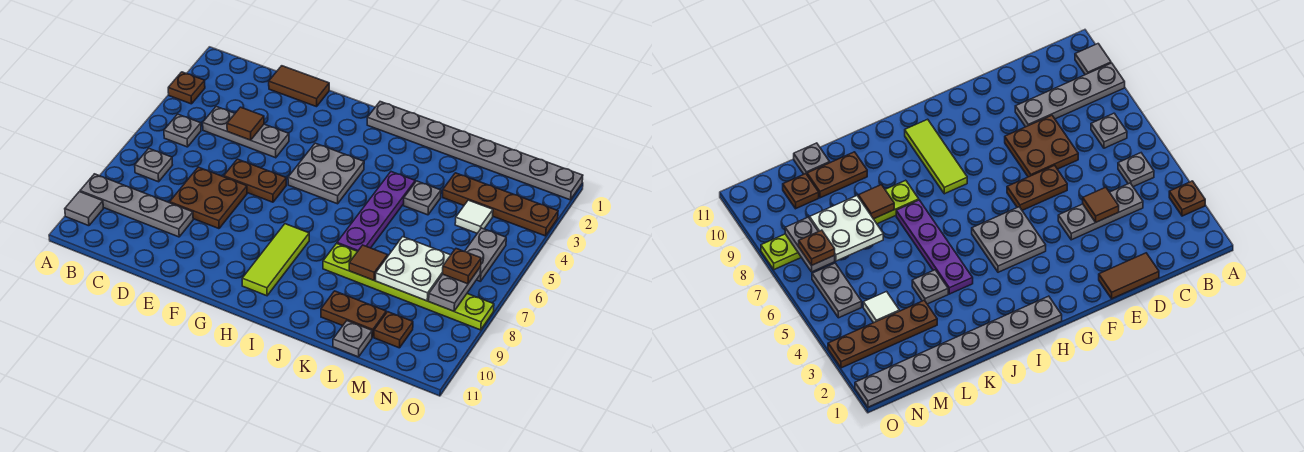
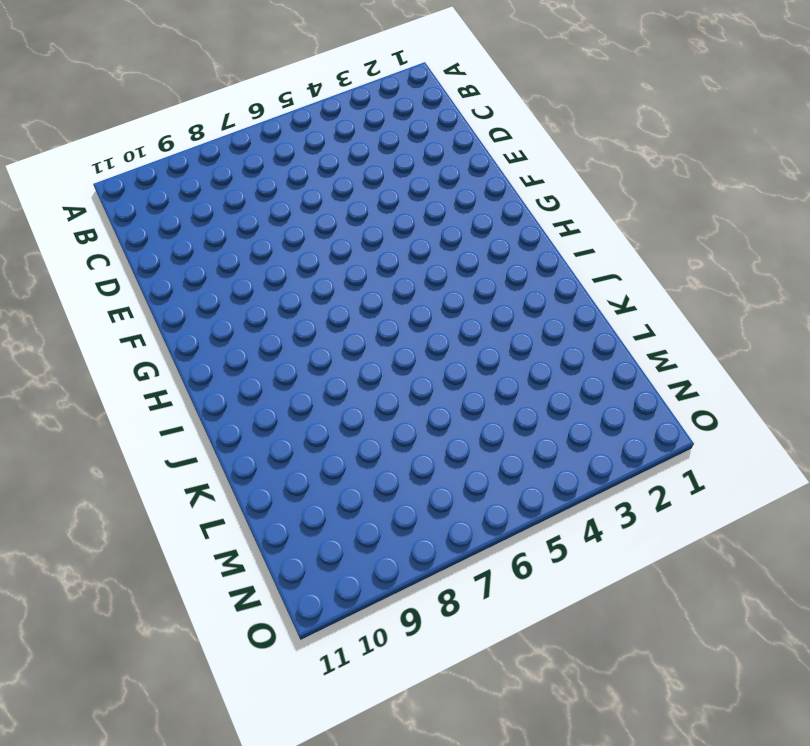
none -> brown 1x1 plate [168,72,205,104]
none -> grey 1x4 plate [80,174,193,237]
none -> grey 1x1 tile [65,192,103,226]

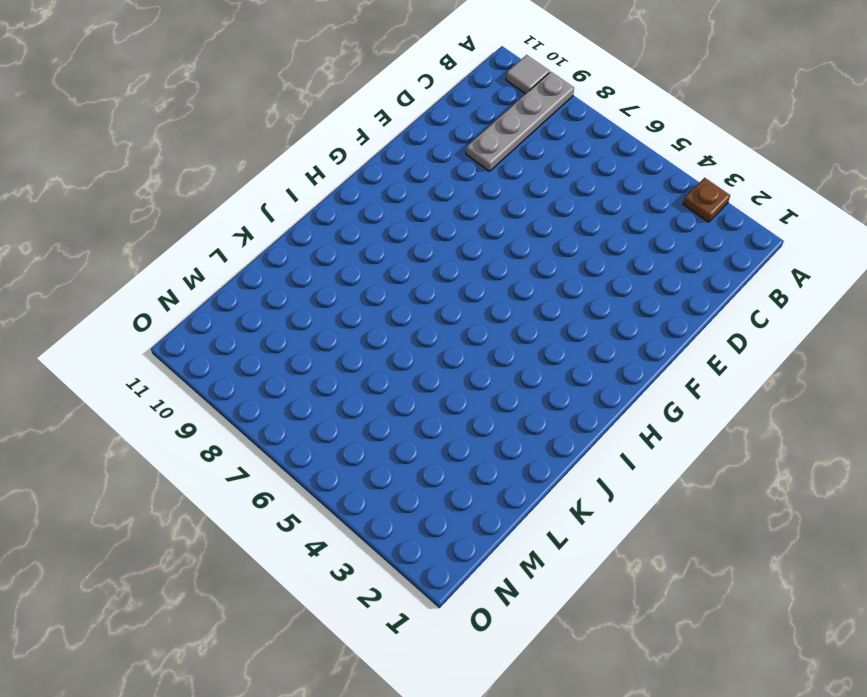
none -> grey 1x1 plate [164,114,201,147]
none -> grey 1x1 plate [135,149,172,182]
none -> grey 1x3 plate [203,107,289,158]

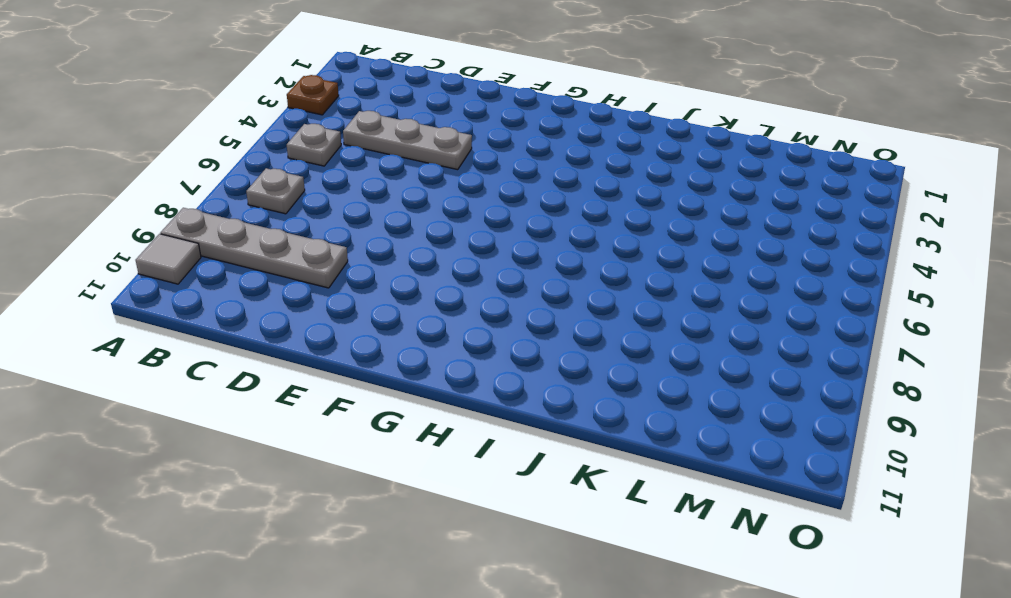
none -> brown 1x2 tile [269,66,329,107]
none -> brown 2x2 plate [170,167,247,229]
none -> brown 1x2 plate [224,159,286,202]

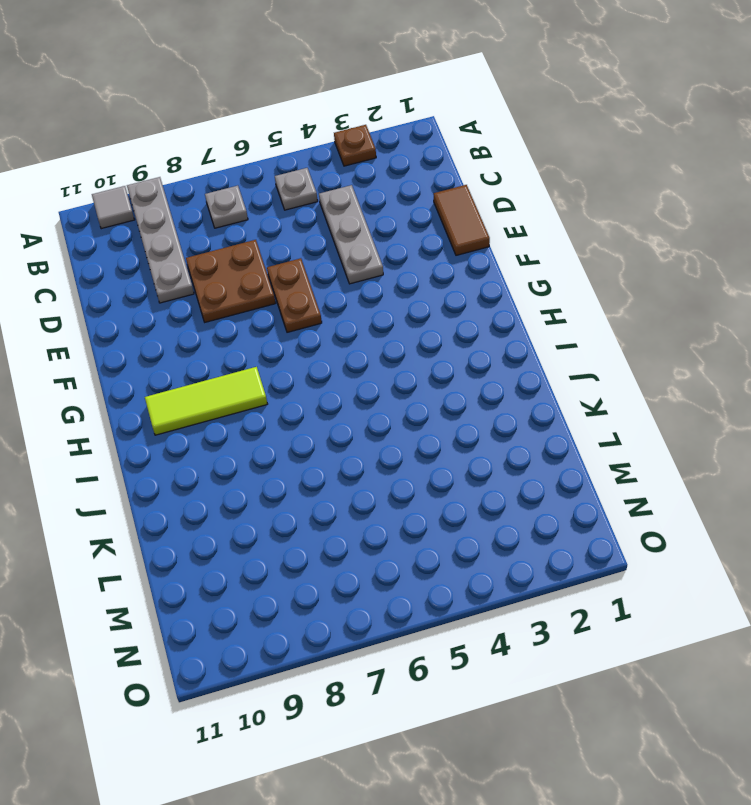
none -> grey 2x2 plate [288,143,364,204]
none -> grey 1x8 plate [367,102,583,200]
none -> purple 1x4 plate [337,172,415,251]

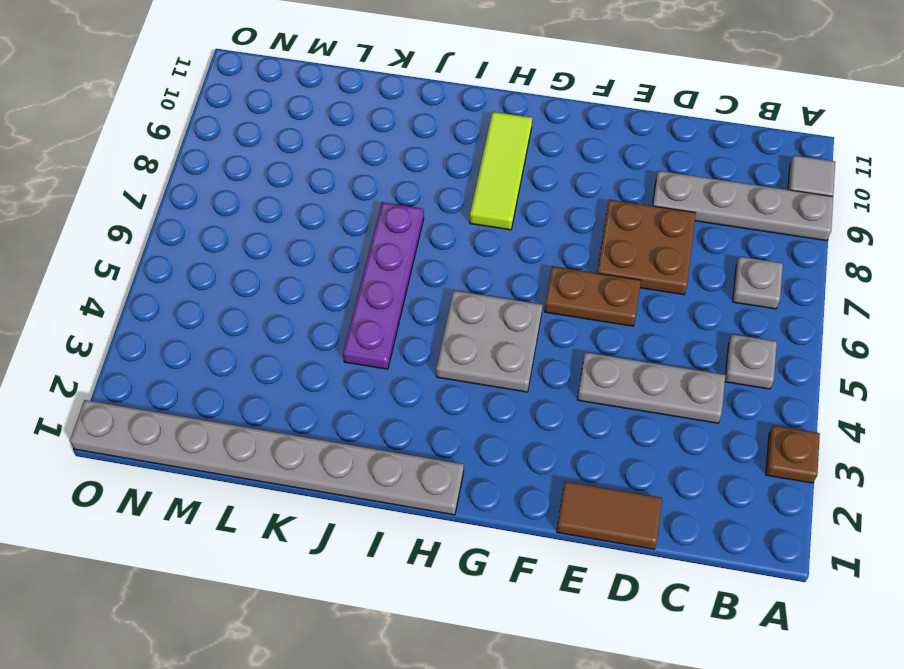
none -> lime 1x6 plate [323,244,494,330]
none -> grey 1x1 plate [404,181,441,215]
none -> brown 1x2 plate [321,291,386,337]

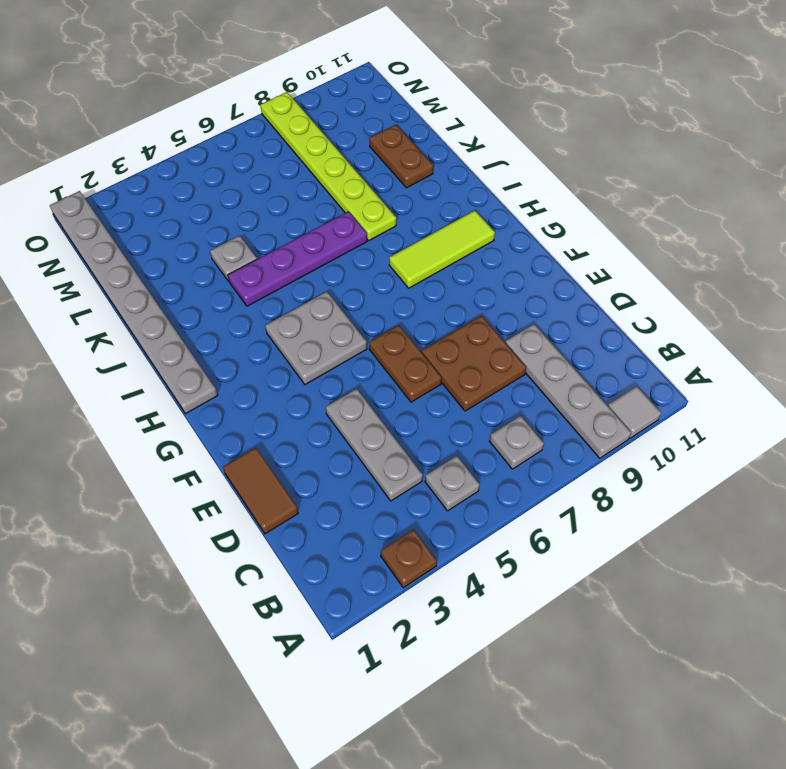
none -> brown 1x4 plate [443,173,558,236]
none -> grey 1x1 plate [333,321,372,357]
none -> white 1x1 tile [455,200,493,233]

